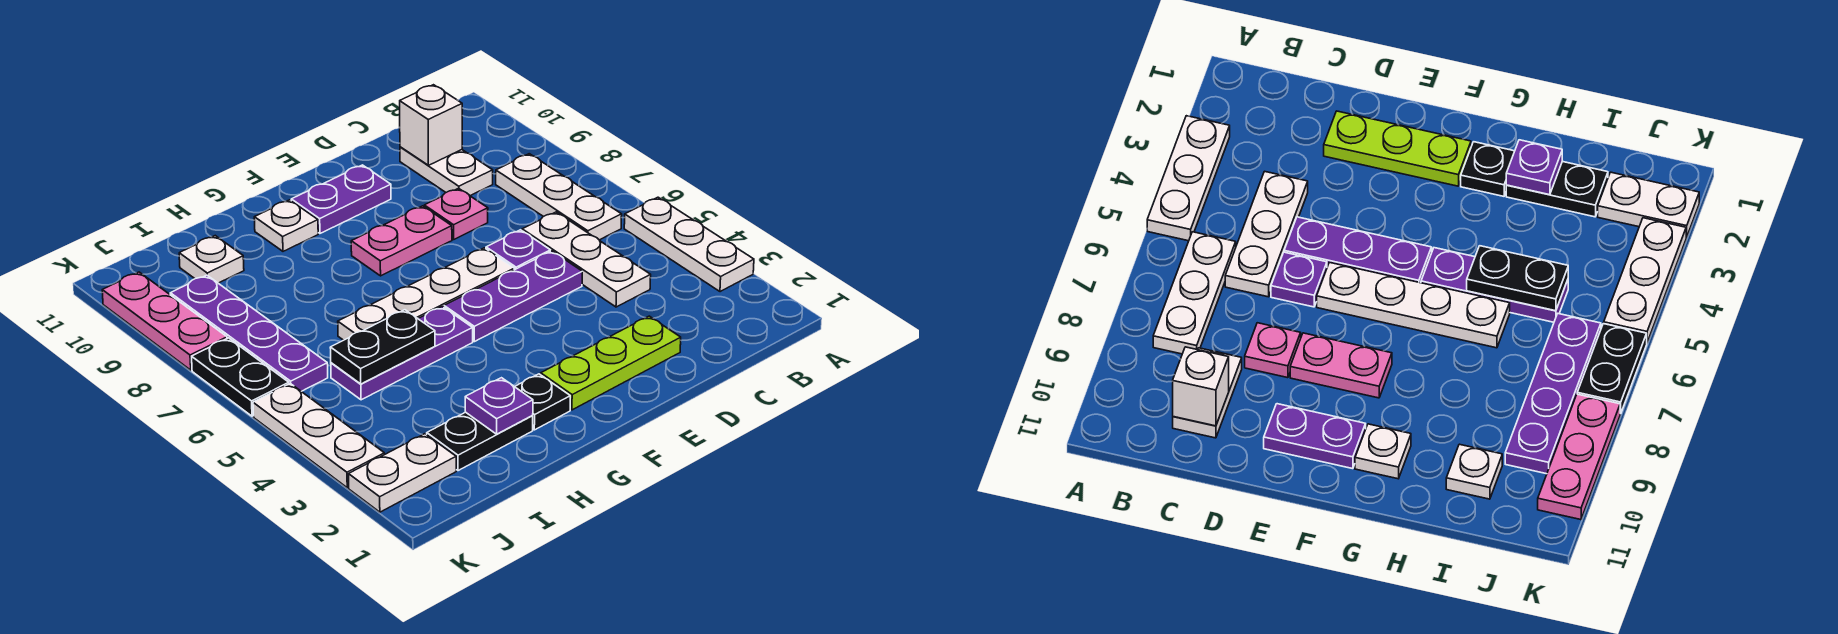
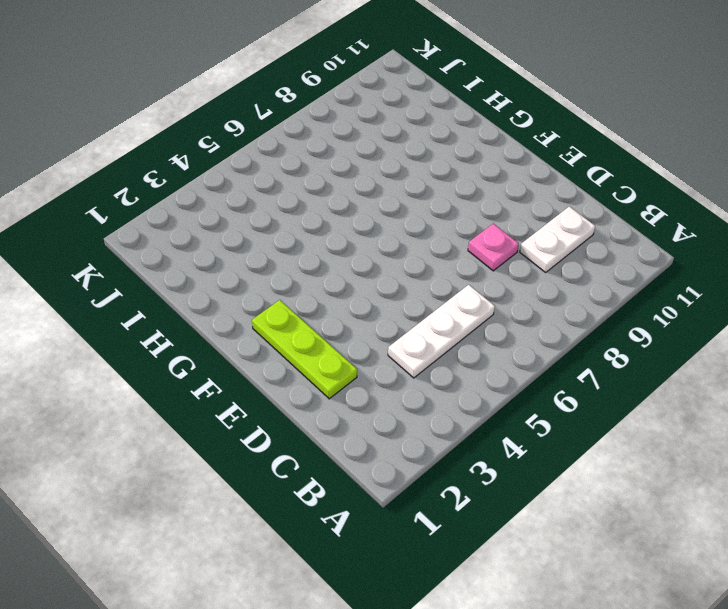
none -> white 1x3 plate [624,197,754,292]
none -> white 1x3 plate [496,154,622,240]
none -> purple 1x3 plate [444,251,582,342]

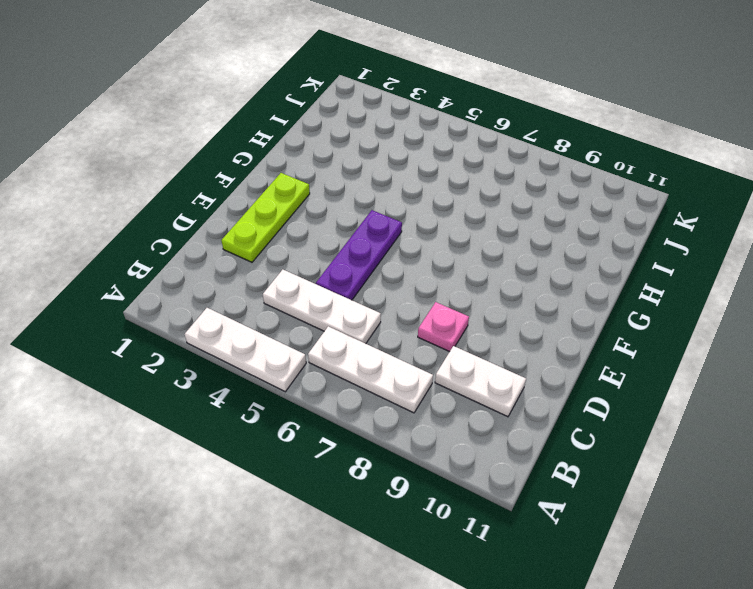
none -> purple 1x1 plate [486,230,550,270]
none -> white 1x4 plate [338,248,514,340]
none -> pink 1x2 plate [351,206,452,276]

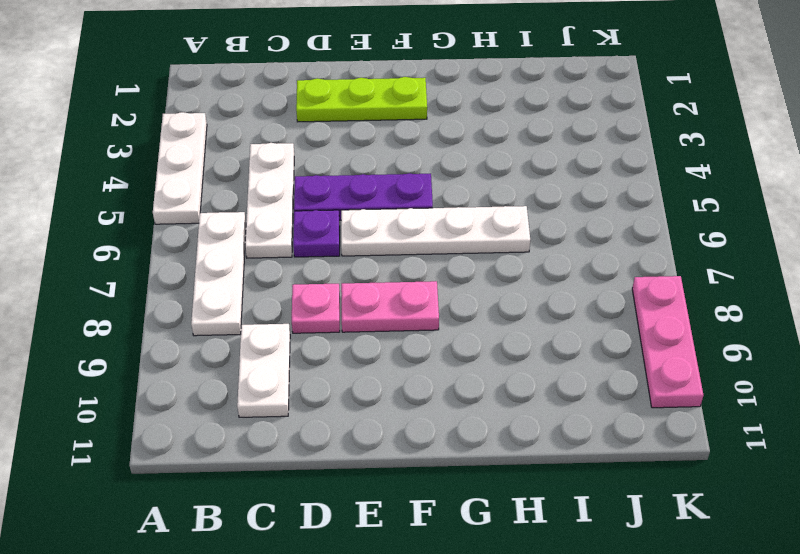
none -> purple 1x2 plate [291,165,391,233]
none -> black 1x1 plate [515,374,570,430]
none -> purple 1x3 plate [331,306,473,400]

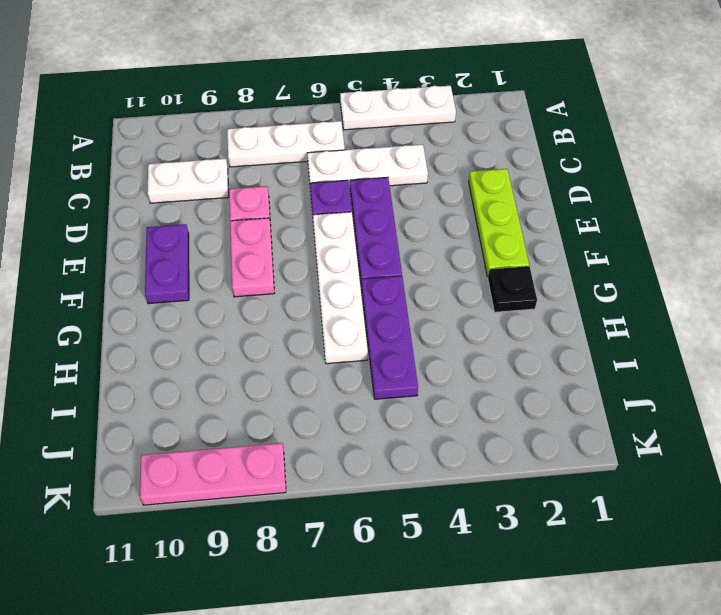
none -> white 1x1 plate [254,200,318,251]
none -> black 1x2 plate [427,412,533,471]
none -> white 1x1 plate [179,236,244,283]

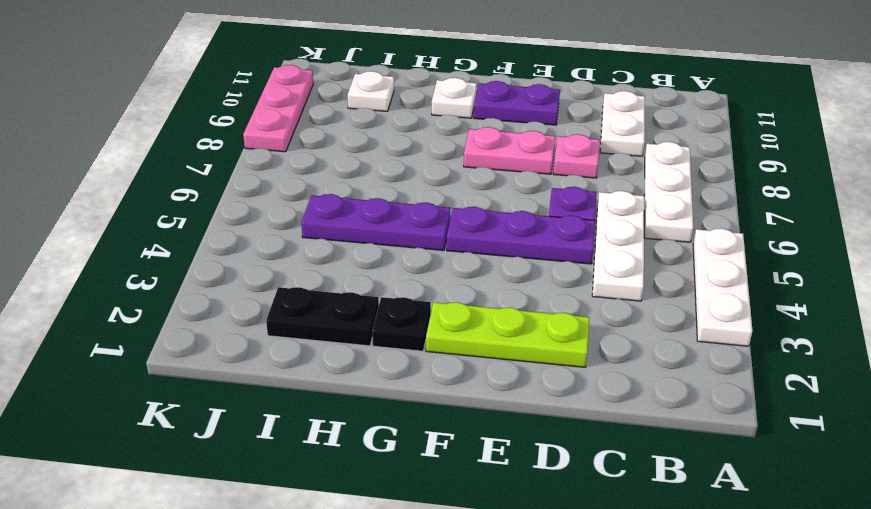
none -> white 1x4 plate [338,248,514,340]
none -> white 1x2 plate [349,434,456,512]
none -> purple 1x4 plate [170,275,328,391]

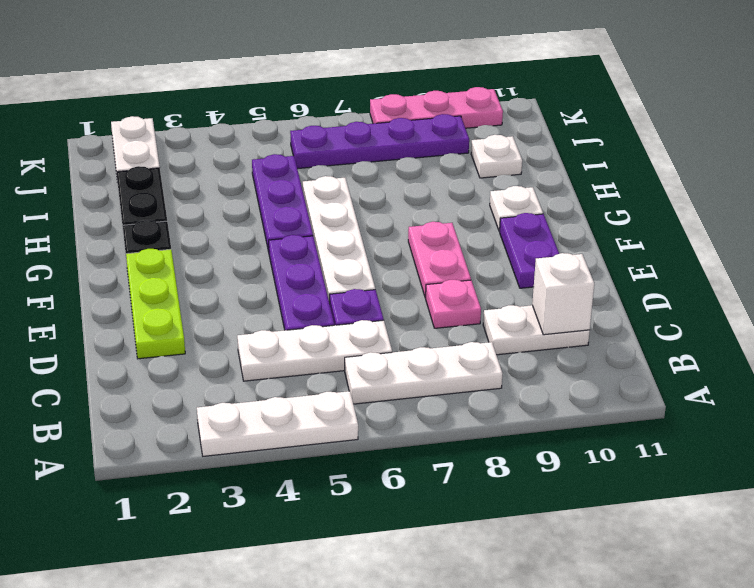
none -> white 1x3 plate [253,383,384,488]
none -> black 1x2 plate [192,338,289,416]
none -> purple 1x1 plate [465,378,533,434]

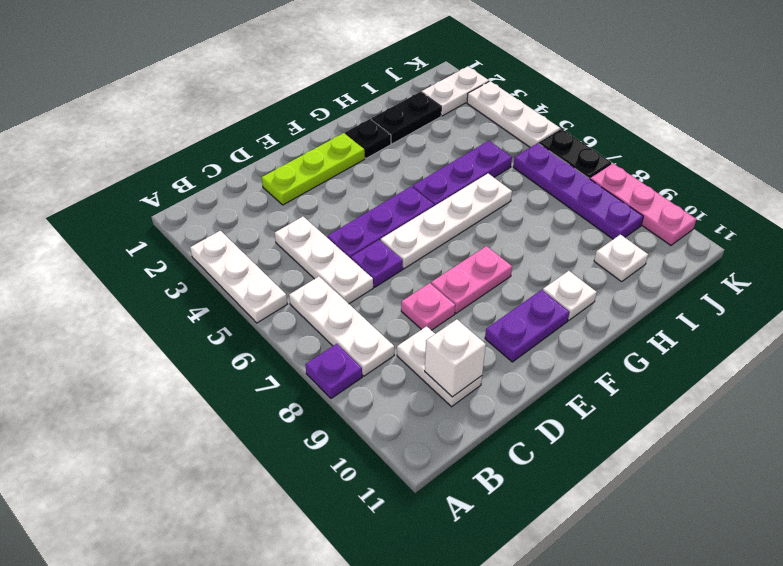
purple 1x1 plate [305,344,362,398] -> purple 1x1 plate moved to [465,378,533,434]
none -> black 1x2 plate [330,310,435,384]

